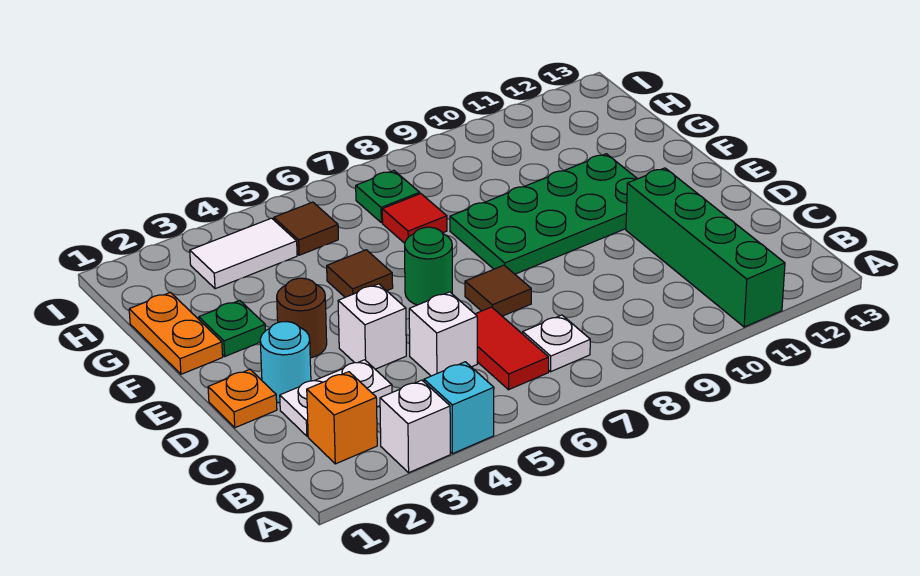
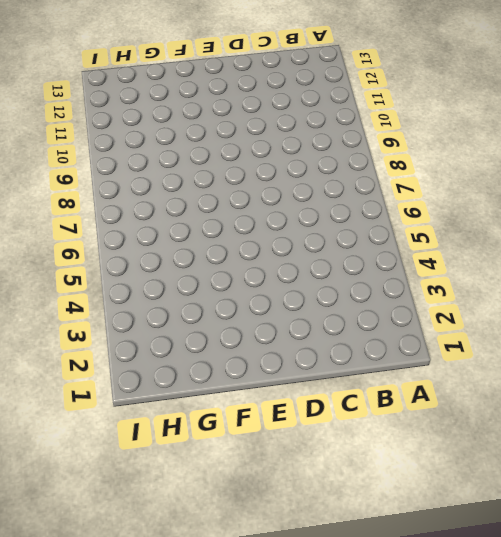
none -> white 1x1 brick [380,380,450,473]
none -> cyan 1x1 brick [424,362,494,454]
none -> green 1x4 brick [626,168,785,327]

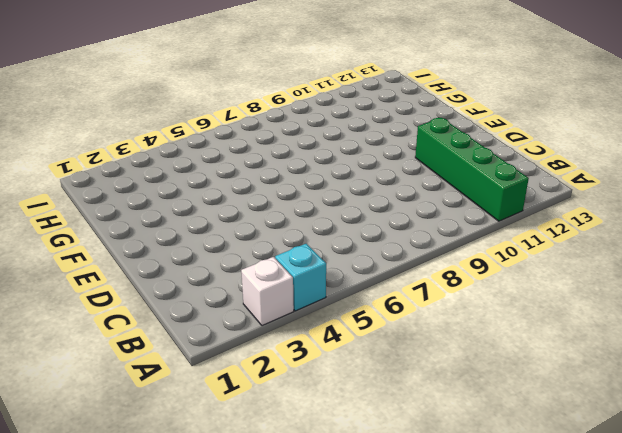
none -> orange 1x1 brick [307,372,377,464]
none -> red 1x2 tile [475,307,549,390]
none -> white 1x1 plate [523,315,590,372]

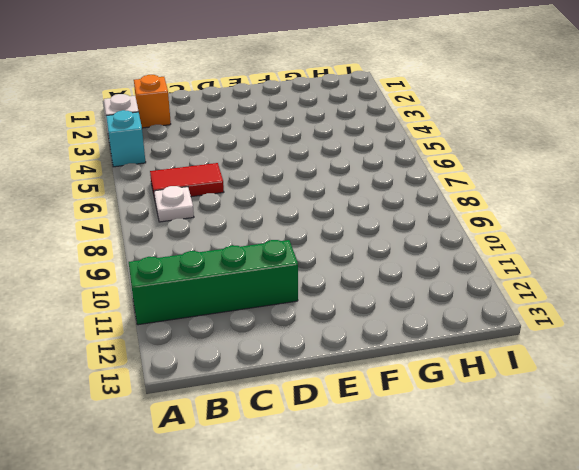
none -> white 1x2 plate [280,360,392,436]
none -> white 1x1 brick [409,292,477,376]
none -> orange 1x1 plate [208,370,277,428]

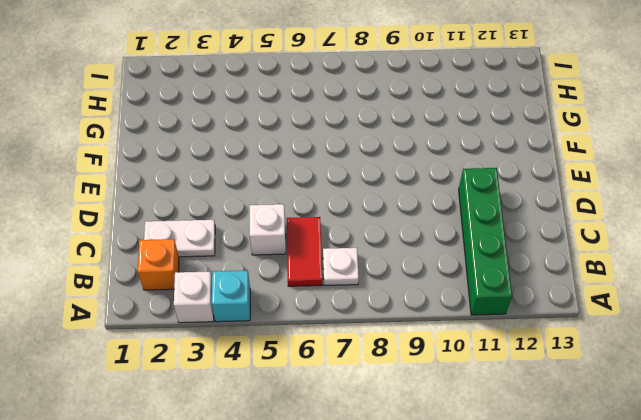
none -> orange 1x1 plate [208,370,277,428]
none -> cyan 1x1 round brick [260,322,311,403]
none -> white 1x1 brick [338,284,406,369]

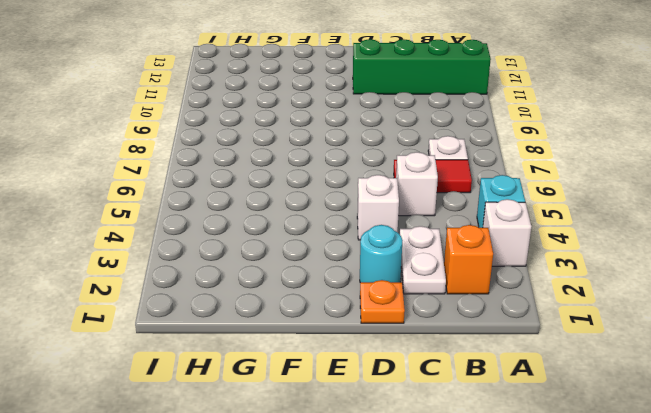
none -> brown 1x1 tile [465,265,531,316]
none -> brown 1x1 round brick [277,278,327,358]
none -> green 1x1 round brick [405,227,452,305]

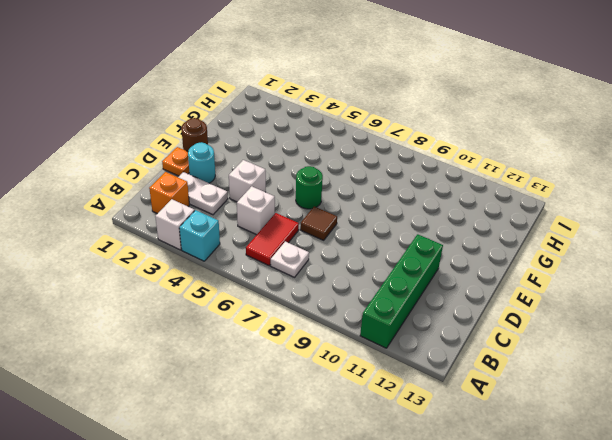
brown 1x1 round brick [181,118,208,151] -> brown 1x1 round brick moved to [277,278,327,358]
none -> green 2x4 plate [450,154,637,274]
none -> orange 1x2 plate [129,292,223,374]
none -> green 1x1 plate [199,300,265,356]

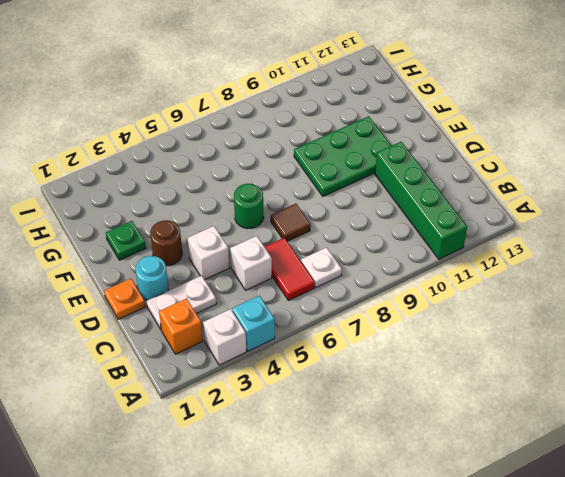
green 2x3 plate [294,116,391,196] -> green 2x4 plate [450,154,637,274]
none -> orange 1x2 plate [129,292,223,374]
none -> brown 1x1 tile [327,250,393,297]
none -> red 1x1 tile [382,194,447,243]

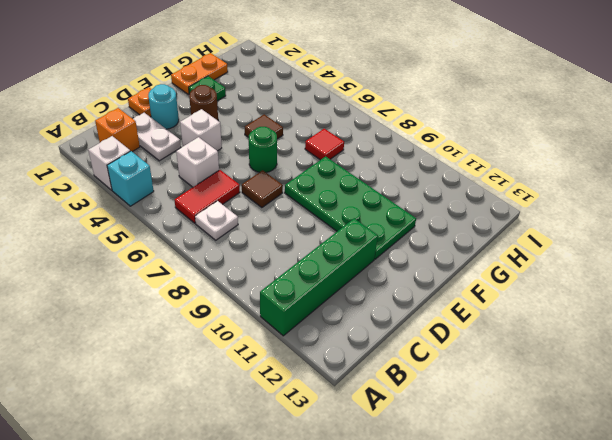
none -> white 1x2 tile [190,218,297,289]
none -> brown 1x1 tile [274,202,338,255]
none -> green 1x1 plate [356,171,420,223]

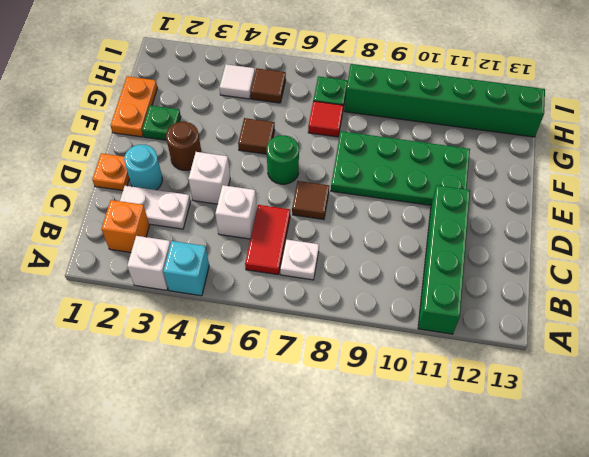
white 1x1 tile [220,64,255,99] -> white 1x2 tile [190,218,297,289]
green 1x6 brick [345,64,545,137] -> none

